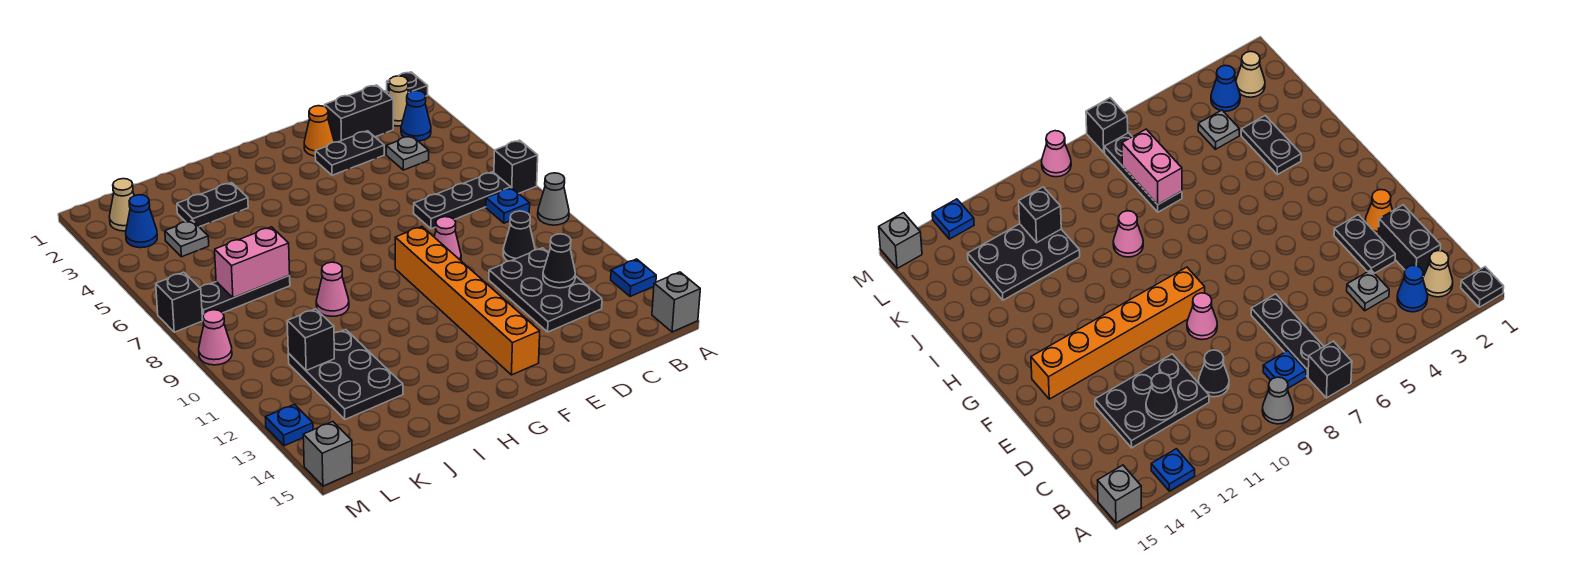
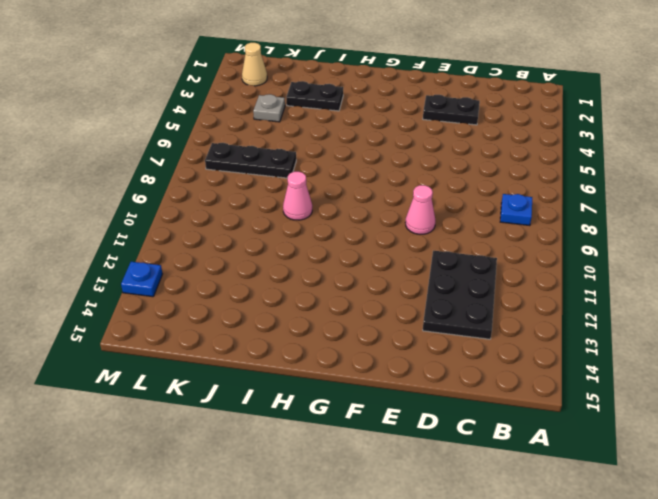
none -> black 1x1 plate [387,72,428,96]
none -> black 1x1 brick [494,140,538,193]
none -> grey 1x1 cone [538,173,569,225]
none -> blue 1x1 plate [611,259,656,297]

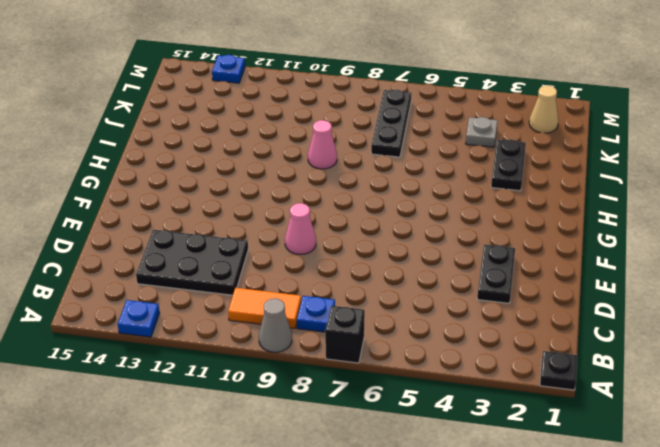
orange 1x2 tile [228,288,301,328] -> none
none -> grey 1x1 brick [652,272,700,332]
none -> tan 1x1 cone [388,76,409,126]
none -> blue 1x1 cone [401,91,431,141]
none -> black 1x3 plate [413,172,511,229]

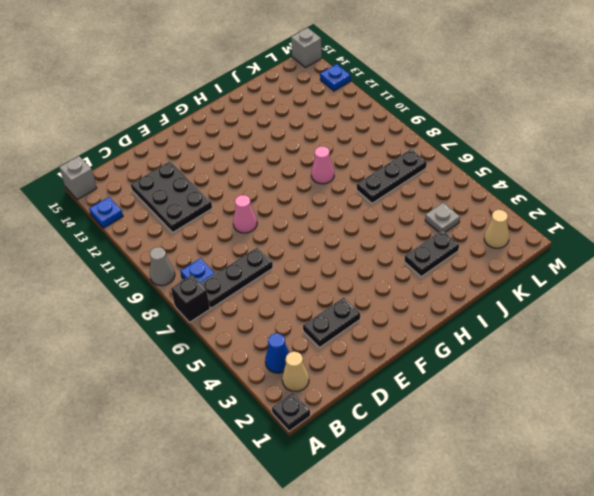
none -> black 1x2 brick [325,85,393,142]
none -> grey 1x1 plate [386,136,429,170]
none -> black 1x1 cone [503,211,535,261]
none -> orange 1x1 cone [304,106,334,156]

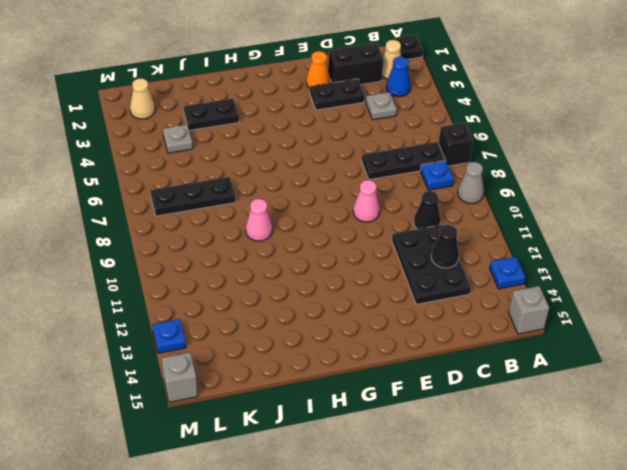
none -> orange 1x6 brick [395,227,540,375]
none -> black 2x3 plate [288,329,403,419]
none -> blue 1x1 cone [126,195,157,248]
none -> black 1x1 brick [156,272,203,332]

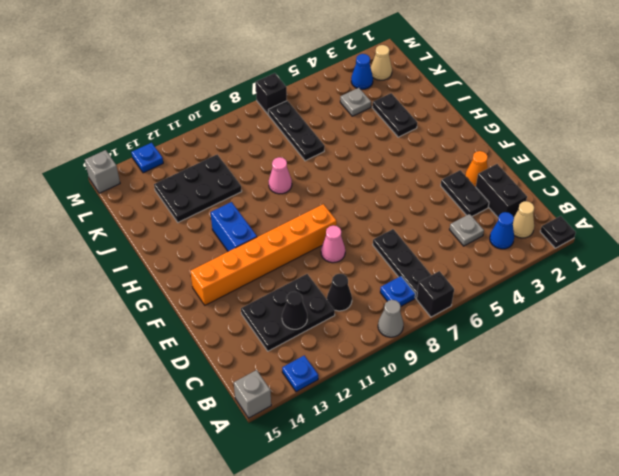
blue 1x2 brick [211,202,257,251] -> none
none -> pink 1x1 cone [199,310,232,365]
none -> pink 1x2 brick [215,227,290,298]
none -> black 1x1 brick [287,309,334,370]

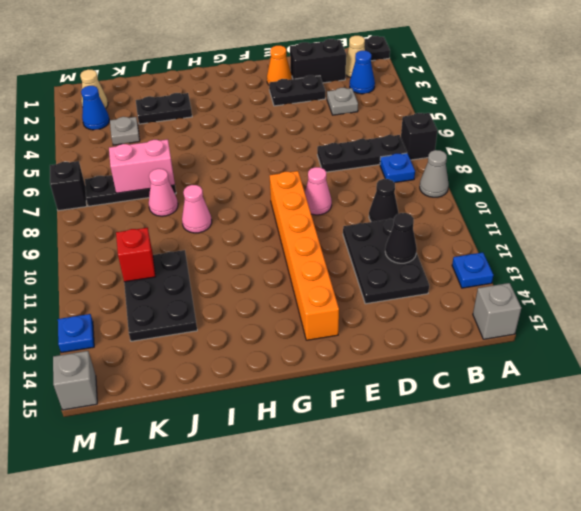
pink 1x1 cone [149,169,178,216] -> pink 1x1 cone moved to [199,310,232,365]
red 1x1 brick [116,228,155,282] -> black 1x1 brick [287,309,334,370]

